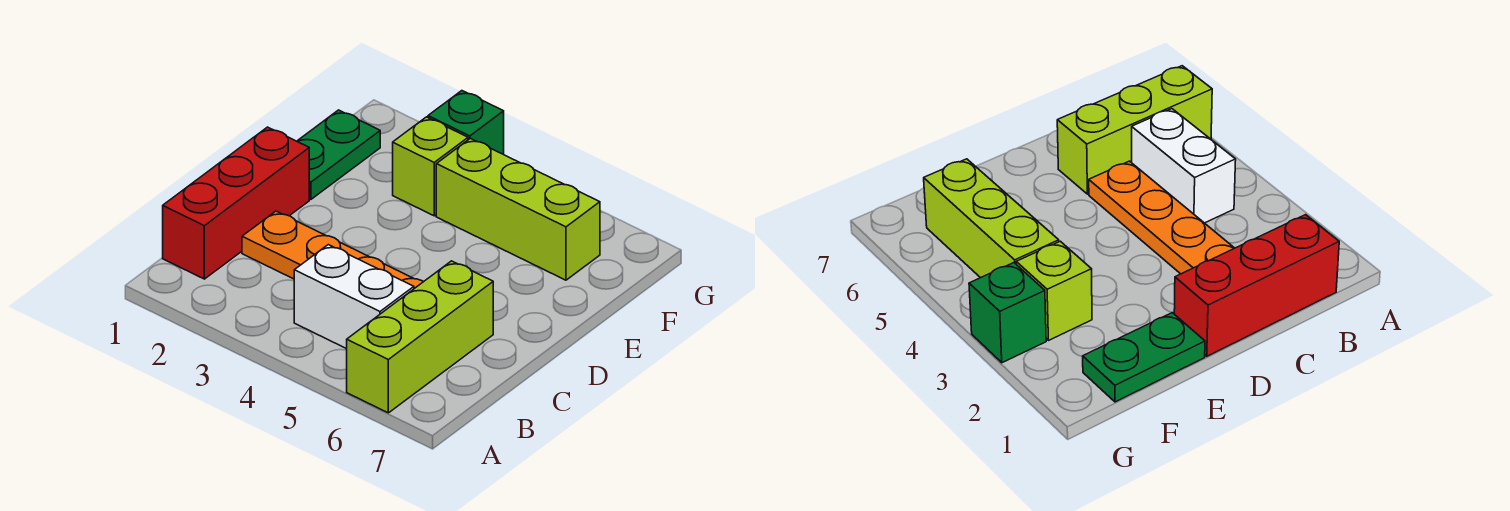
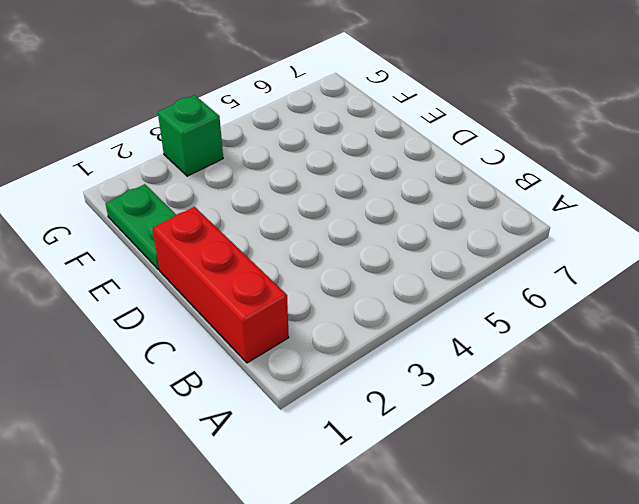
none -> lime 1x3 brick [347,261,493,413]
none -> white 1x2 brick [294,245,414,349]

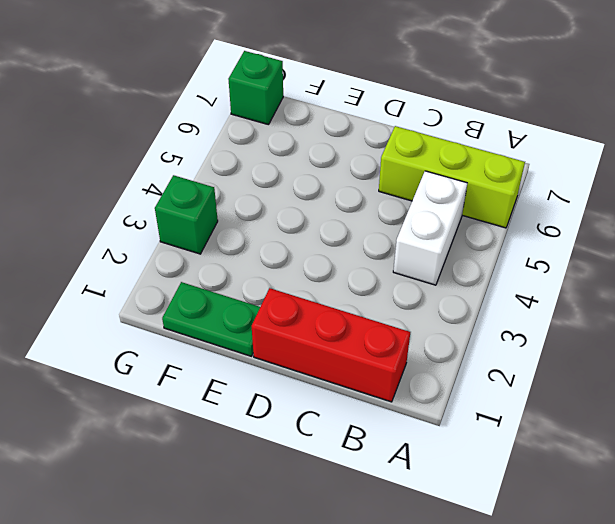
green 1x1 brick [228,51,283,125] -> none
none -> orange 1x4 plate [242,211,423,289]
none -> lime 1x1 brick [393,117,468,216]

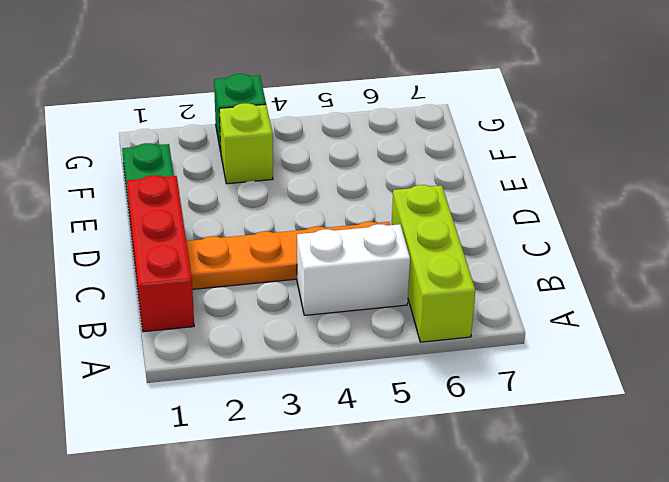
none -> lime 1x3 brick [436,138,600,280]

